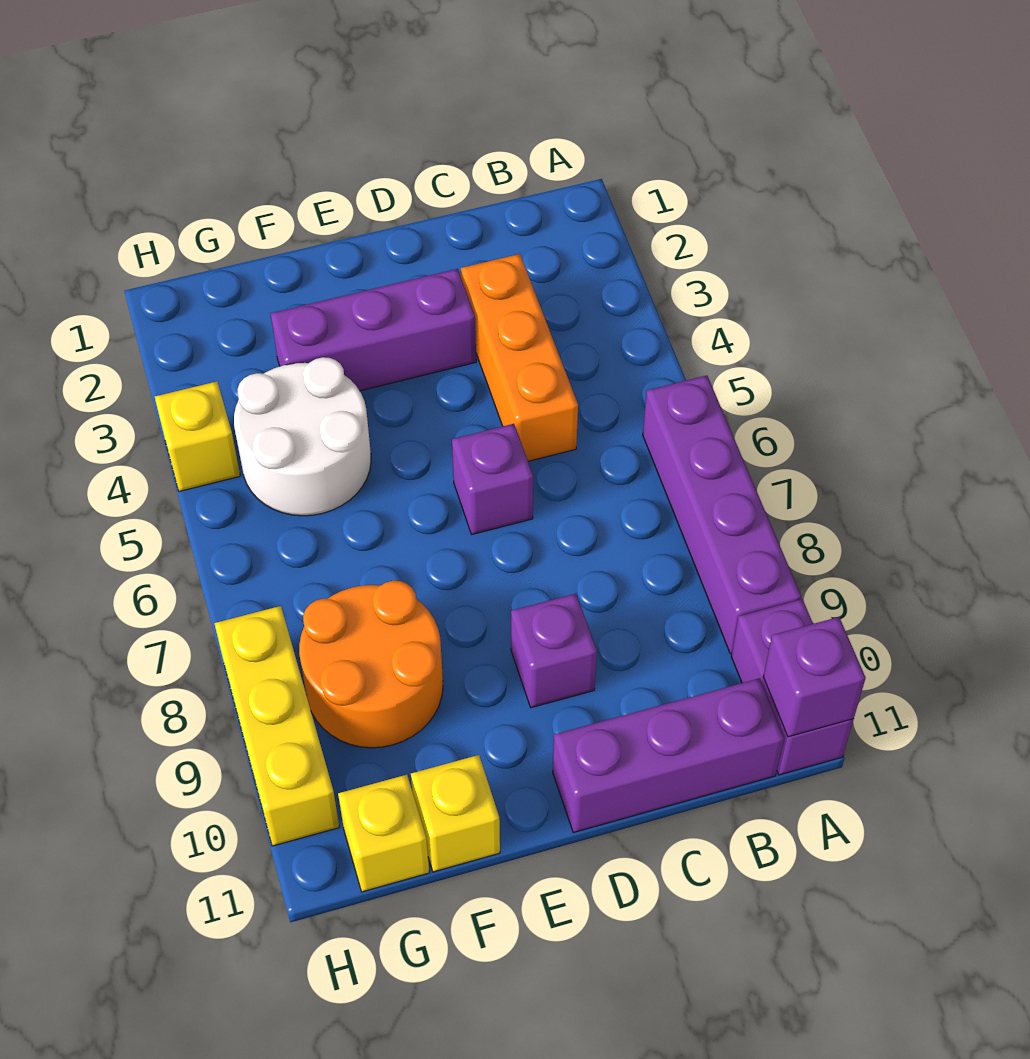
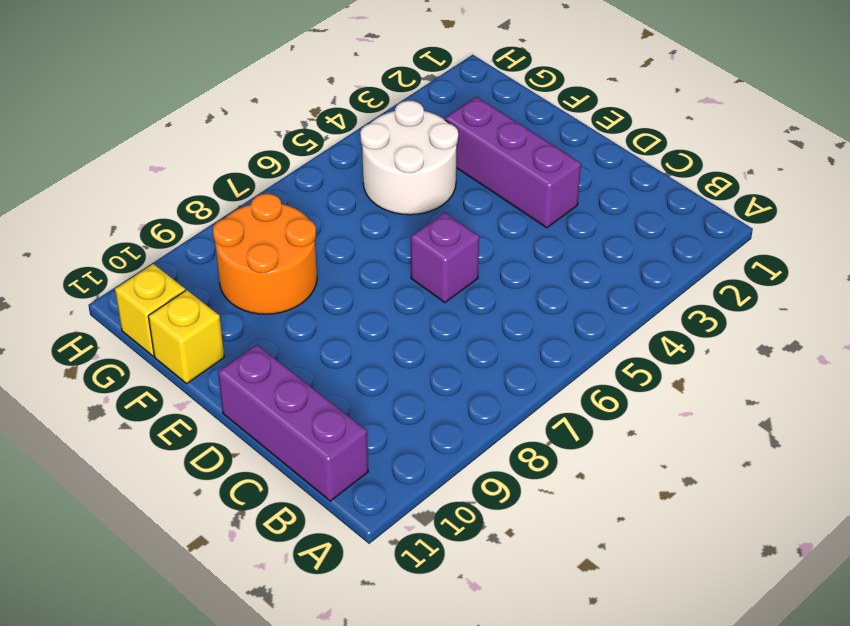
none -> purple 1x4 brick [643,375,801,654]
none -> purple 1x2 brick [731,599,854,775]
none -> orange 1x3 brick [461,254,578,461]

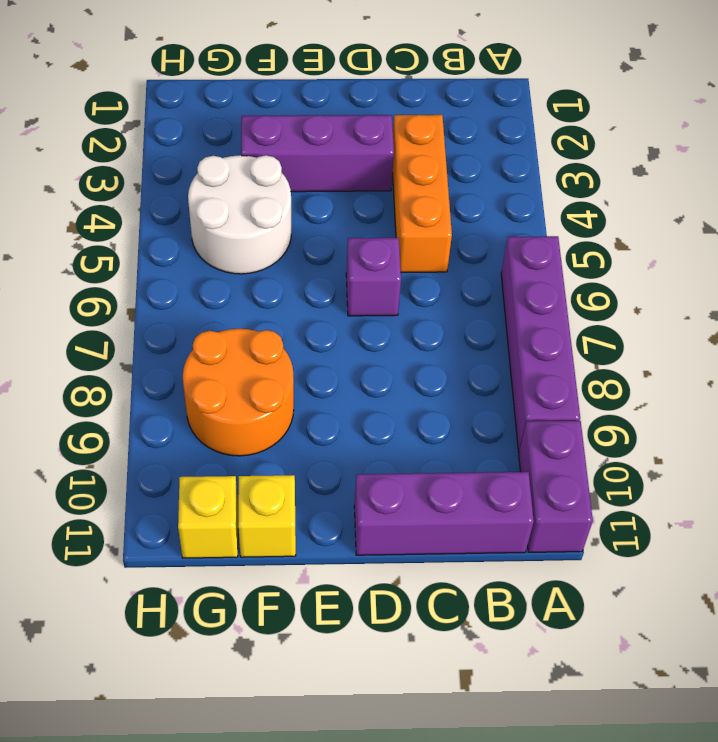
none -> purple 1x1 brick [511,594,597,708]
none -> yellow 1x1 brick [155,381,240,491]
none -> yellow 1x3 brick [214,606,339,846]

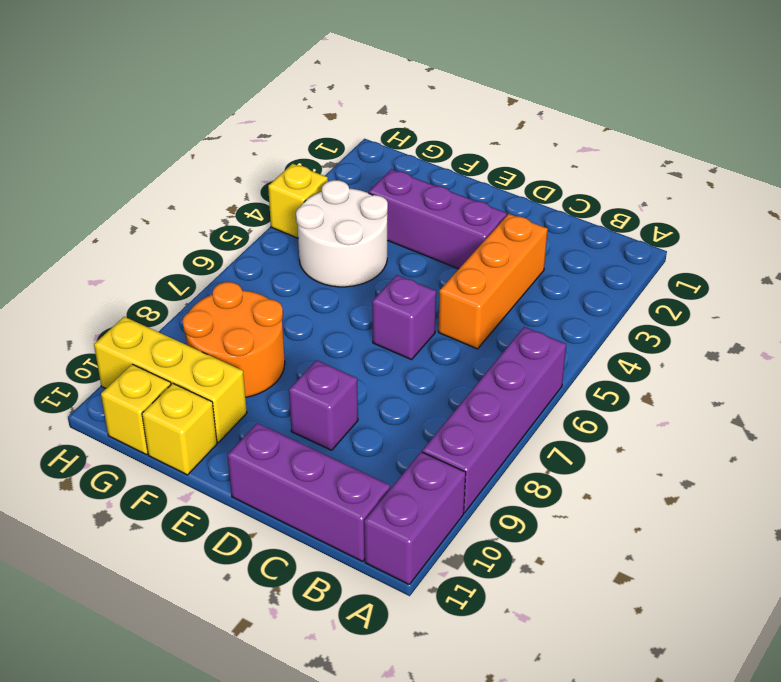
yellow 1x3 brick [94,317,247,442] -> yellow 1x3 brick turned to [214,606,339,846]
none -> purple 1x1 brick [763,617,866,737]

